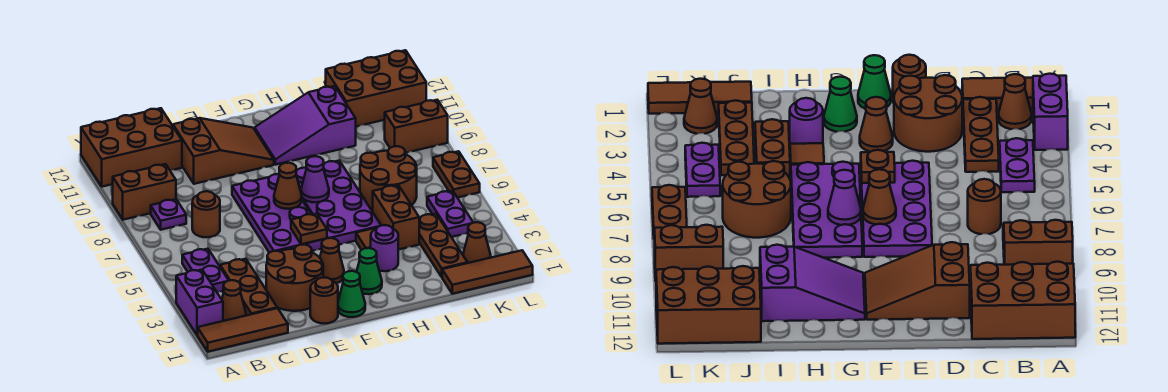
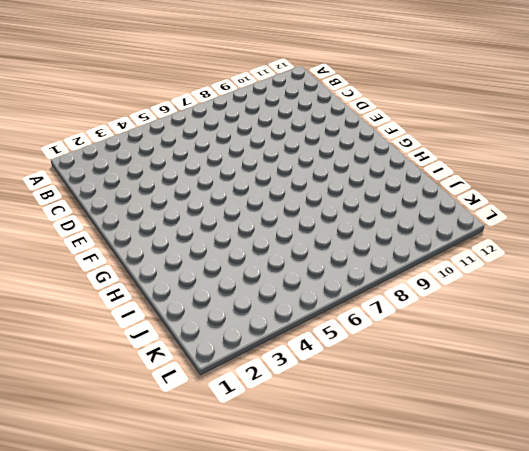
none -> brown 1x3 tile [198,308,288,352]
none -> purple 1x2 brick [176,270,223,335]
none -> brown 1x2 brick [113,164,176,220]
none -> brown 2x3 brick [81,108,182,187]

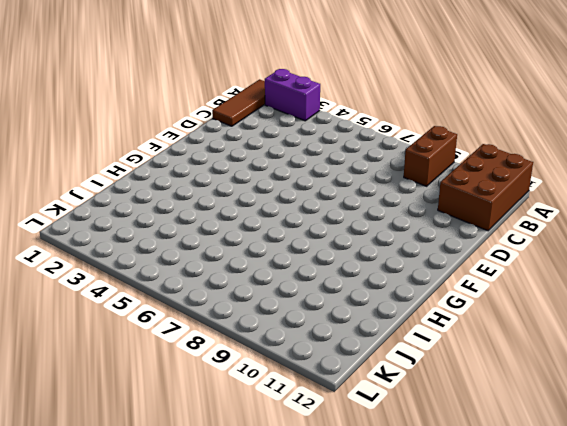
none -> brown 1x1 cone [222,280,246,321]
none -> purple 1x2 plate [182,249,229,292]
none -> purple 1x1 plate [151,199,186,230]
none -> brown 1x3 plate [220,259,277,315]

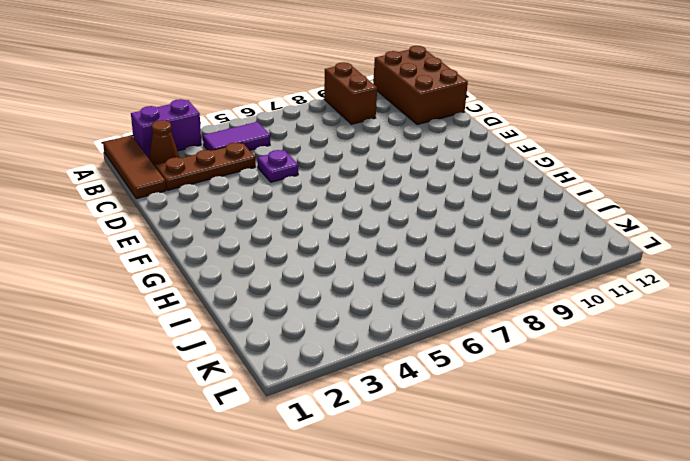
purple 1x2 tile [203,122,270,151] -> purple 1x2 plate [182,249,229,292]
purple 1x1 plate [257,150,298,182] -> purple 1x1 plate moved to [151,199,186,230]
none -> brown 1x1 round brick [192,191,220,237]
none -> brown 2x2 round brick [266,244,323,311]
none -> brown 2x3 slope [173,118,274,184]
none -> brown 1x1 round brick [310,277,338,324]

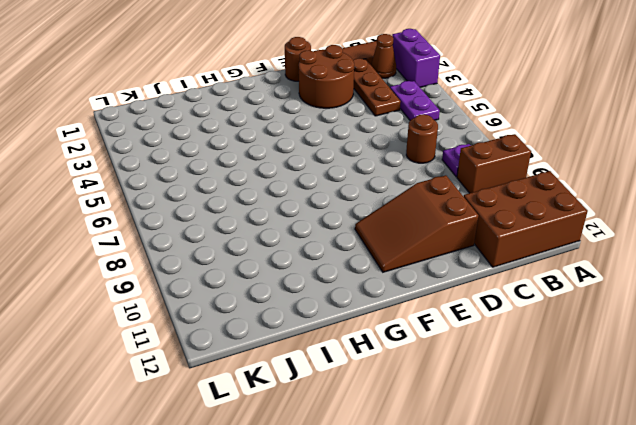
none -> purple 2x4 plate [232,174,324,253]
none -> green 1x1 cone [338,271,365,317]
none -> brown 1x1 cone [320,238,344,283]
none -> green 1x1 cone [357,248,382,294]

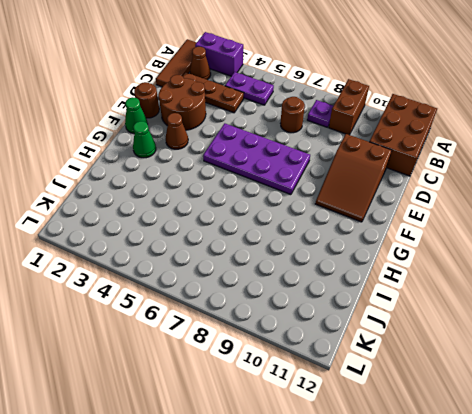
none -> purple 2x4 plate [296,161,381,245]
none -> purple 2x3 slope [255,86,356,165]
none -> purple 1x1 round brick [371,225,398,271]
none -> brown 1x1 tile [356,228,377,250]

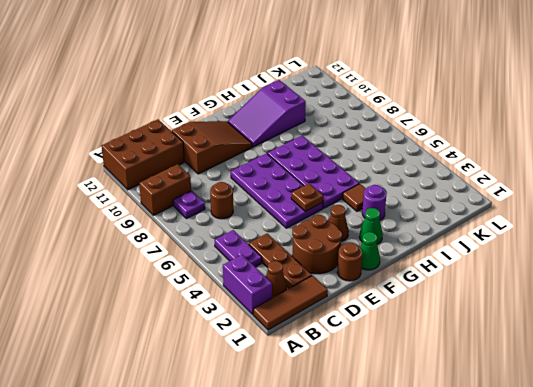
none -> brown 1x2 brick [373,185,419,250]
none -> brown 2x2 round brick [360,146,417,210]
none -> brown 1x3 tile [442,250,533,294]
none -> brown 1x3 plate [419,214,468,277]

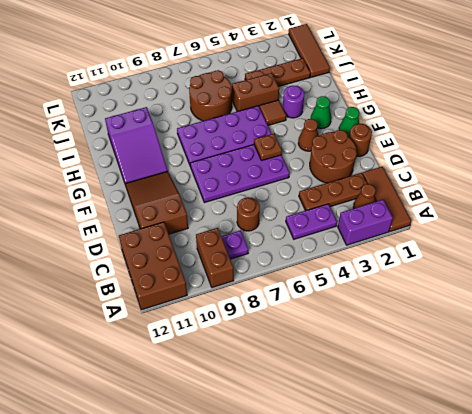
none -> brown 2x3 brick [326,50,426,126]
none -> brown 1x1 cone [463,222,491,263]
none -> purple 1x2 plate [427,191,473,237]
none -> brown 1x2 brick [385,100,448,153]

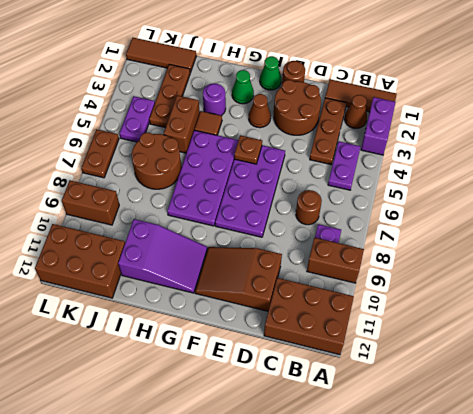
none -> brown 1x1 cone [463,222,491,263]
none -> brown 1x1 cone [274,163,302,209]
none -> purple 1x1 cone [301,156,329,202]

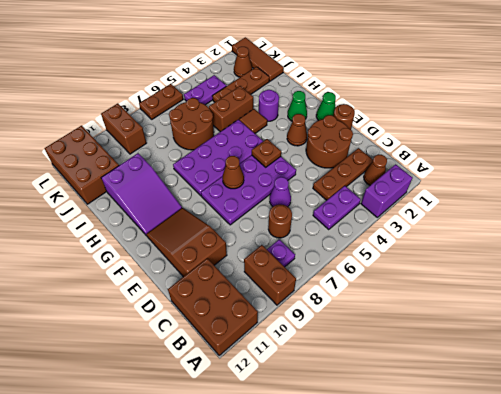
purple 1x1 cone [270,177,291,207] -> purple 1x1 cone moved to [301,156,329,202]
none -> brown 1x3 tile [198,308,288,352]

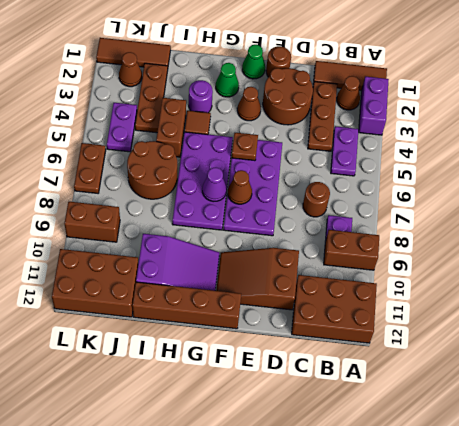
brown 1x4 brick [132,282,241,329] -> none

